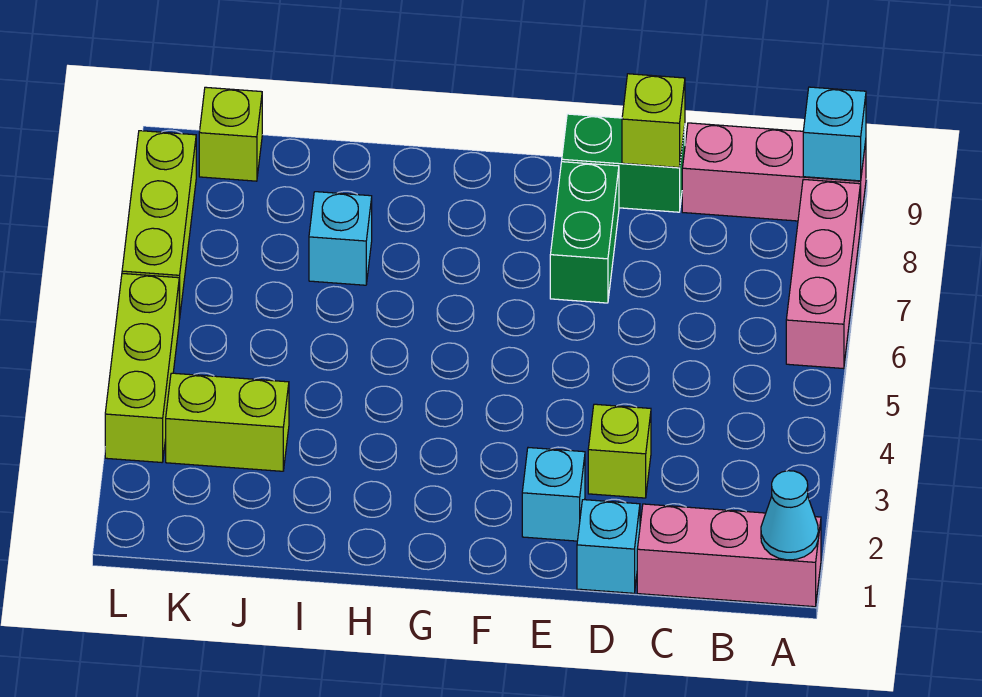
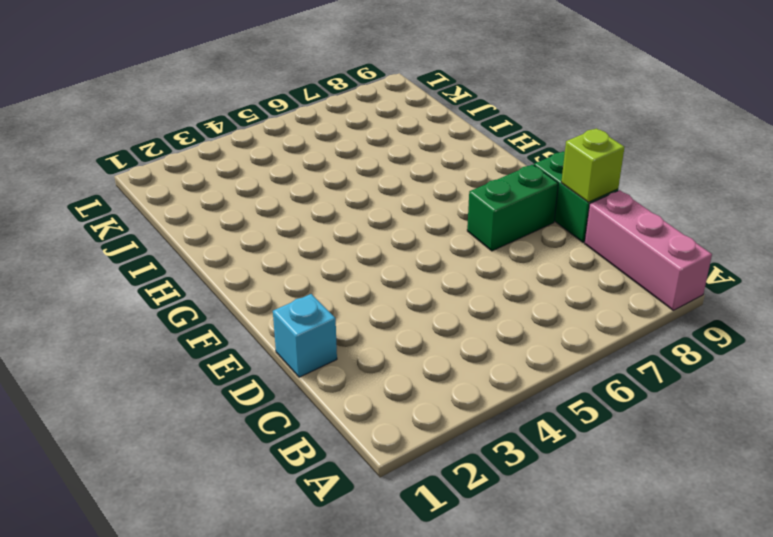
none -> pink 1x3 brick [637,504,821,607]
none -> pink 1x3 brick [786,179,860,369]
none -> lime 1x1 brick [588,404,651,498]

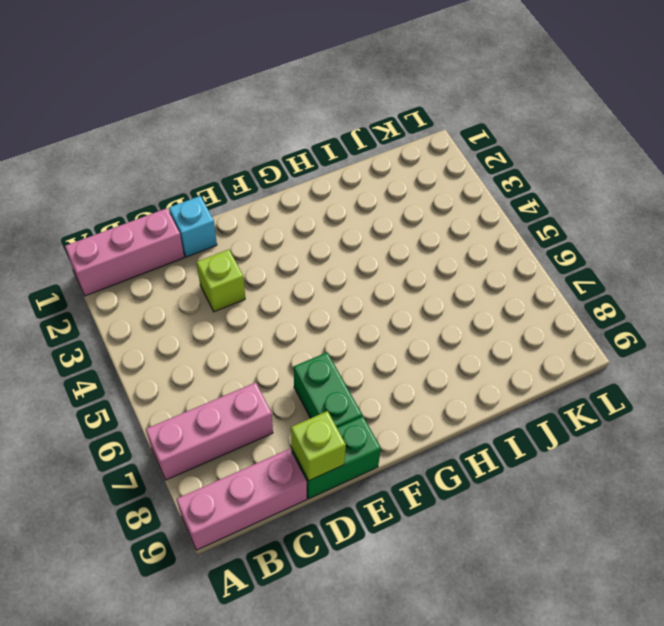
pink 1x3 brick [146,382,273,480] -> pink 1x3 brick turned to [786,179,860,369]
none -> cyan 1x1 brick [522,448,585,541]
none -> cyan 1x1 brick [309,192,372,285]
none -> lime 1x2 brick [166,373,289,471]

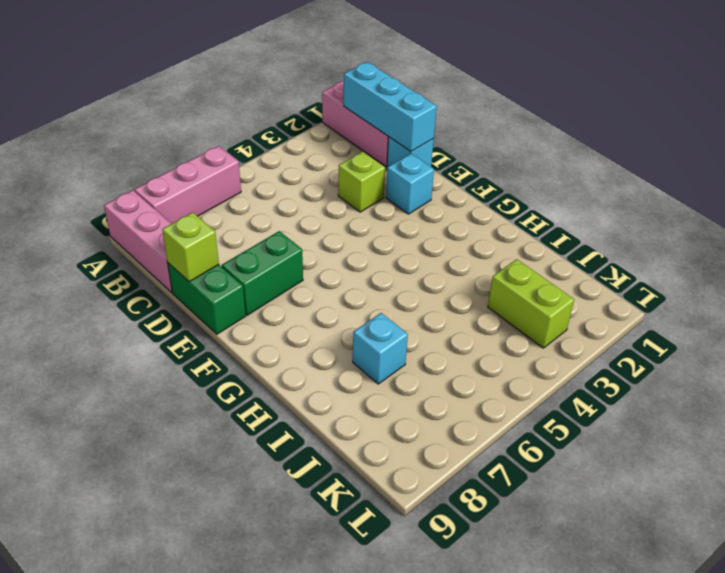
cyan 1x3 brick [344,62,437,151] -> none
none -> lime 1x1 brick [199,87,262,181]
none -> lime 1x3 brick [105,273,179,462]
none -> lime 1x3 brick [122,131,196,319]

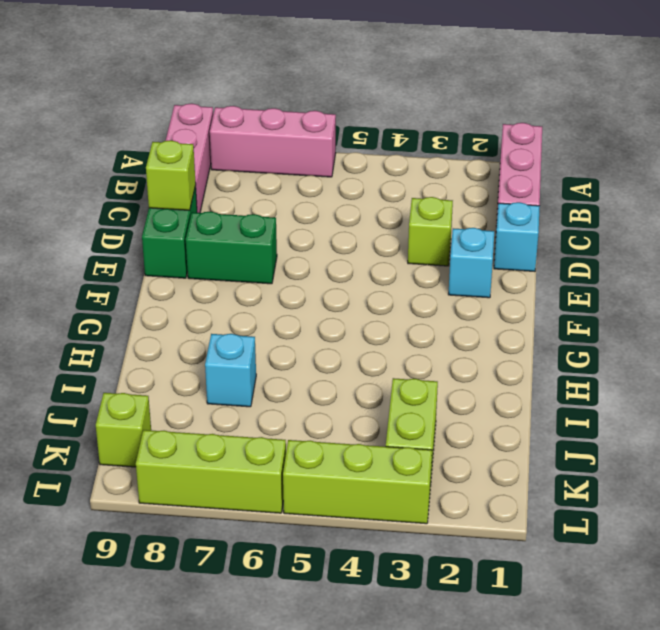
none -> cyan 1x1 cone [761,471,818,560]
none -> cyan 1x1 brick [803,87,866,181]

